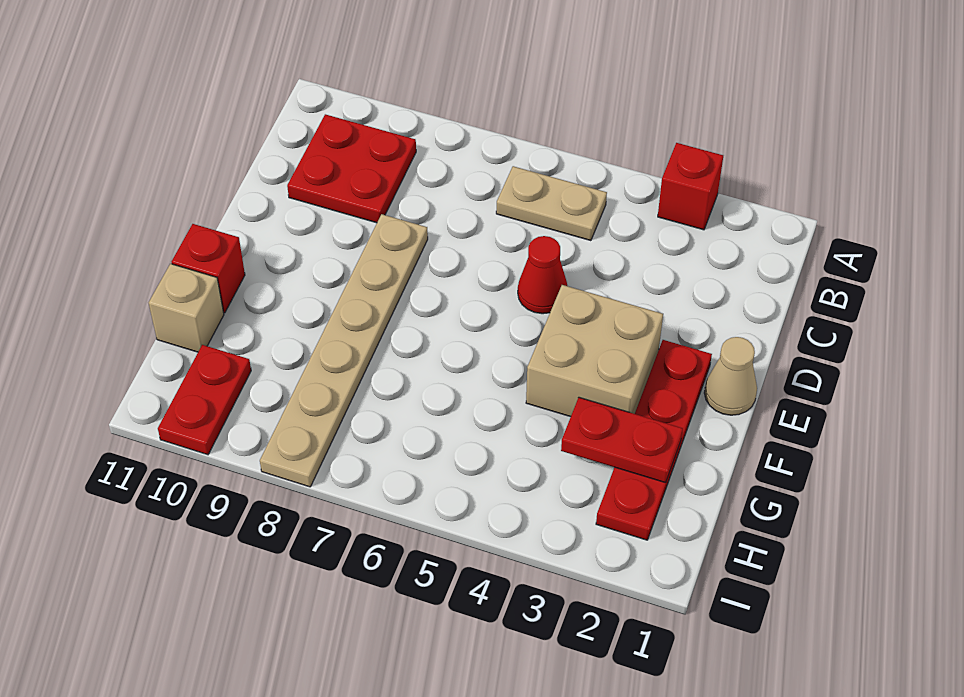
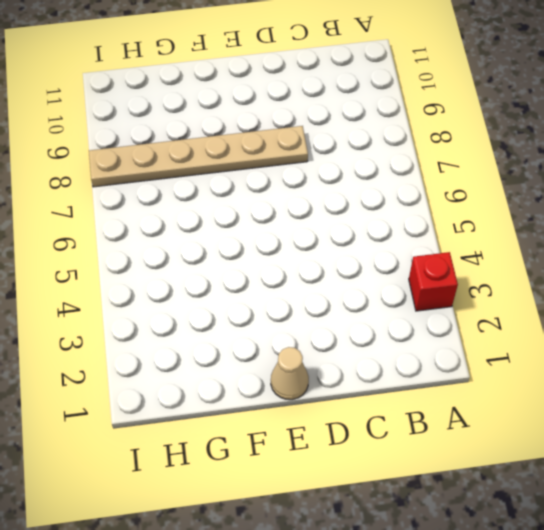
none -> tan 1x2 plate [496,166,607,241]
none -> red 2x2 plate [287,114,416,223]
none -> red 1x1 cone [518,236,567,314]

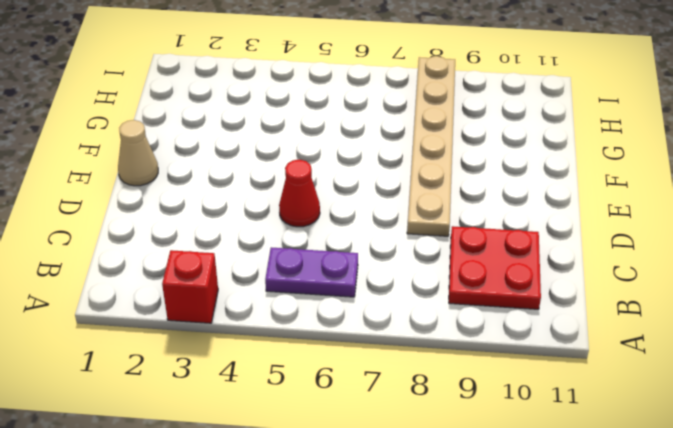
purple 1x2 plate [265,247,358,297] -> tan 1x2 plate [496,166,607,241]
none -> red 1x4 plate [596,340,712,540]
none -> tan 2x2 brick [526,285,663,417]
none -> red 1x1 brick [172,224,245,313]

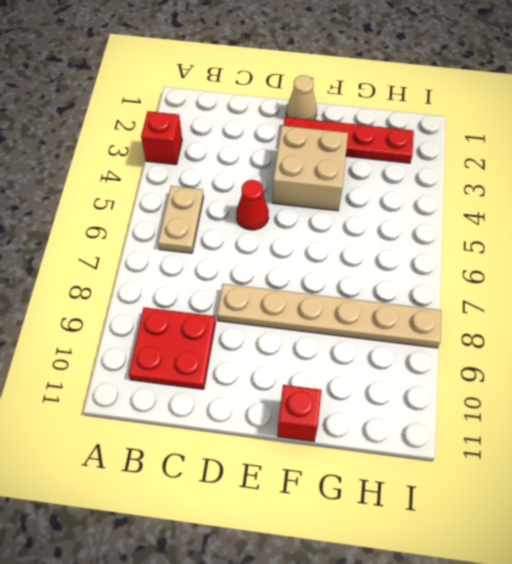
none -> tan 1x1 brick [149,264,224,352]
none -> red 1x2 plate [158,345,251,455]
none -> red 1x2 plate [561,397,683,483]

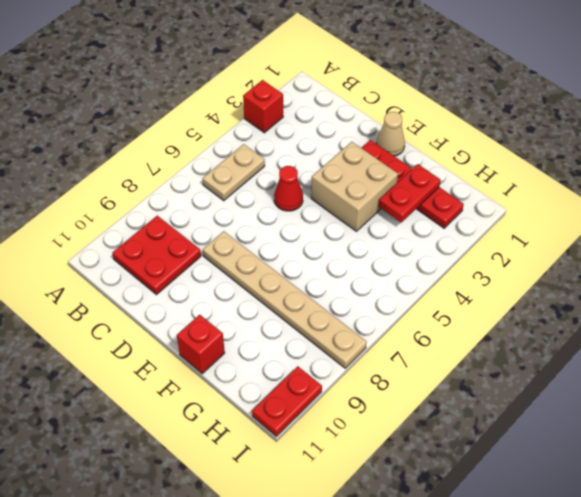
red 1x2 plate [252,366,322,436] -> red 1x2 plate turned to [158,345,251,455]
none -> tan 1x1 brick [149,264,224,352]

